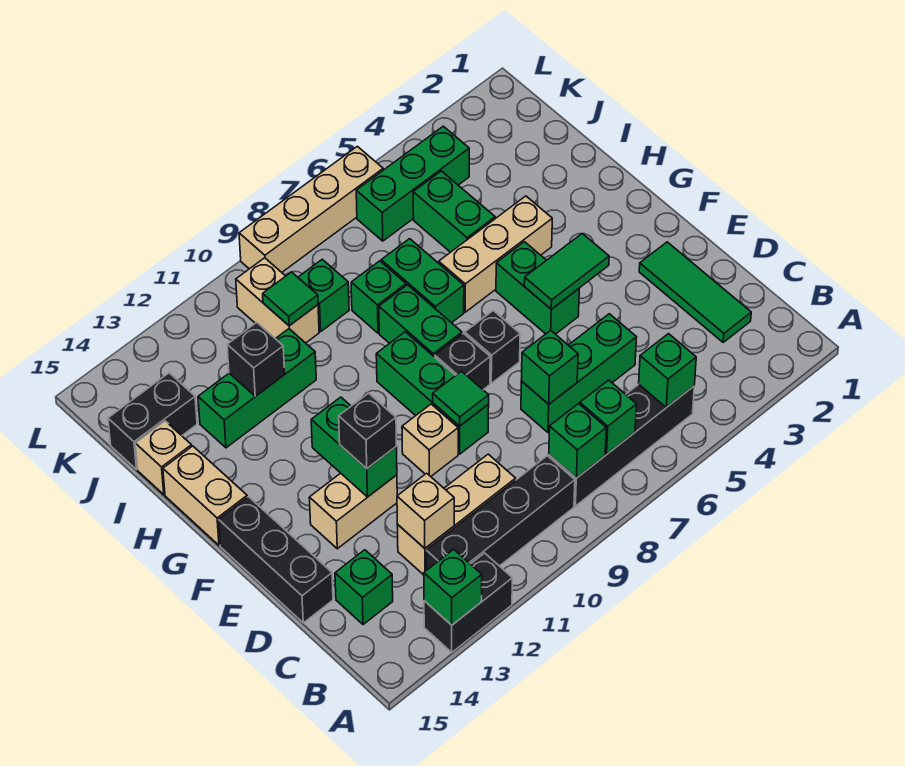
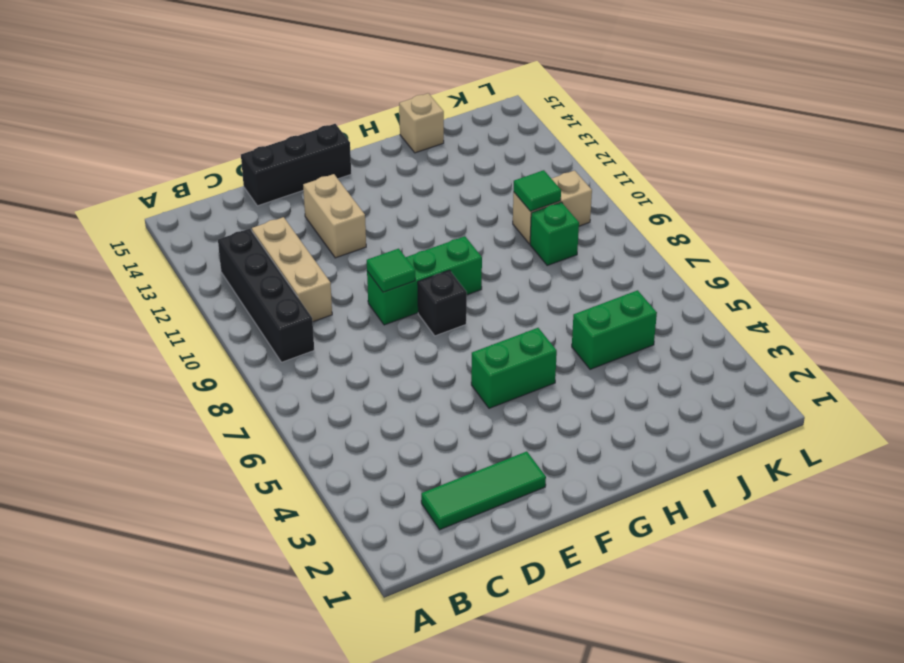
none -> black 1x2 brick [424,553,512,652]
none -> black 1x4 brick [549,384,694,506]
none -> green 1x1 brick [335,550,393,625]
none -> green 1x3 brick [521,314,637,432]

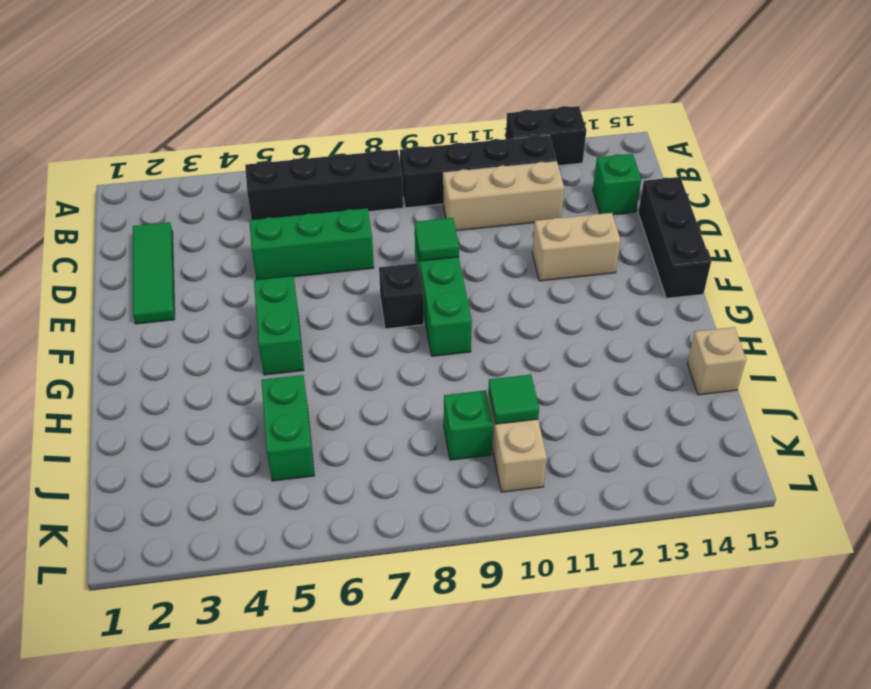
none -> tan 1x1 brick [402,404,458,476]
none -> black 1x1 brick [465,311,520,383]
none -> green 1x2 brick [379,285,462,357]
none -> tan 1x2 brick [163,446,247,545]

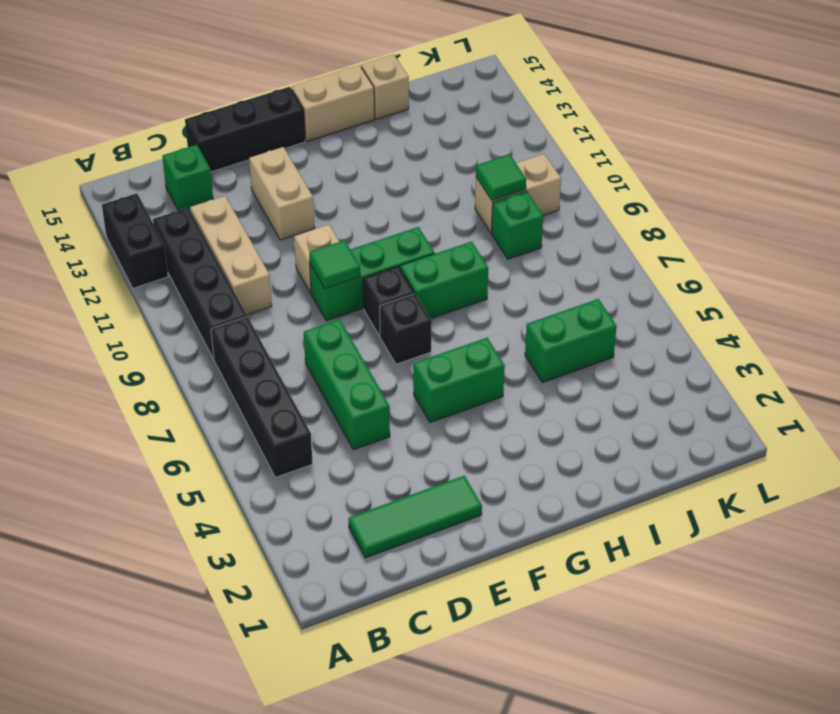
none -> tan 1x3 brick [439,196,552,312]
none -> green 1x2 brick [381,239,464,323]
none -> green 1x1 brick [351,261,406,333]
none -> green 1x3 brick [198,329,316,448]

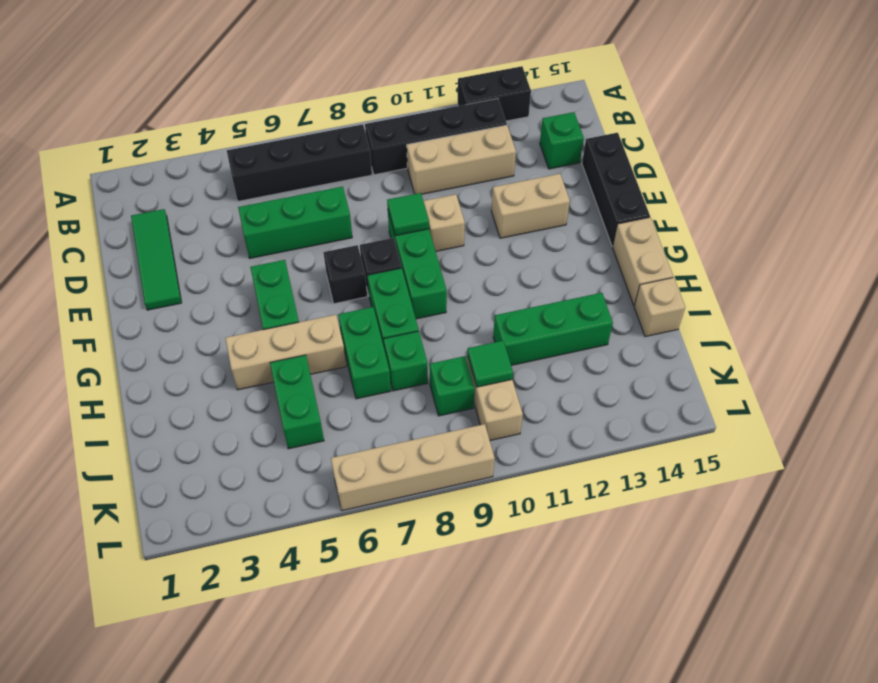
none -> black 1x2 brick [108,373,197,469]
none -> green 1x3 brick [356,126,469,241]
none -> green 1x1 brick [424,549,482,625]
none -> green 1x1 brick [639,334,696,408]

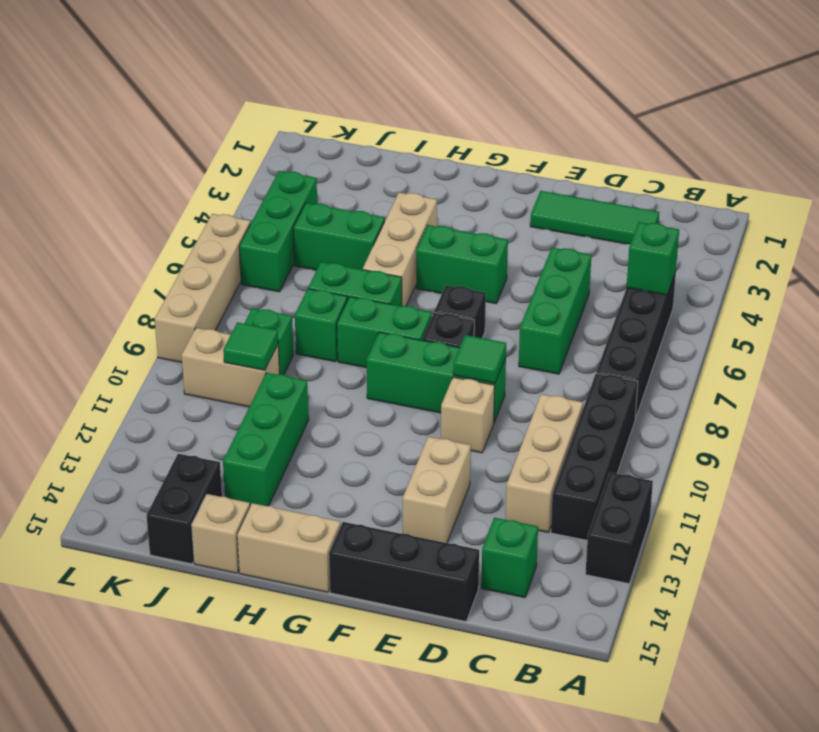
none -> green 1x1 brick [424,549,482,625]
none -> green 1x1 brick [580,380,637,454]
none -> green 1x1 brick [549,404,606,478]
none -> tan 1x1 brick [397,473,454,548]

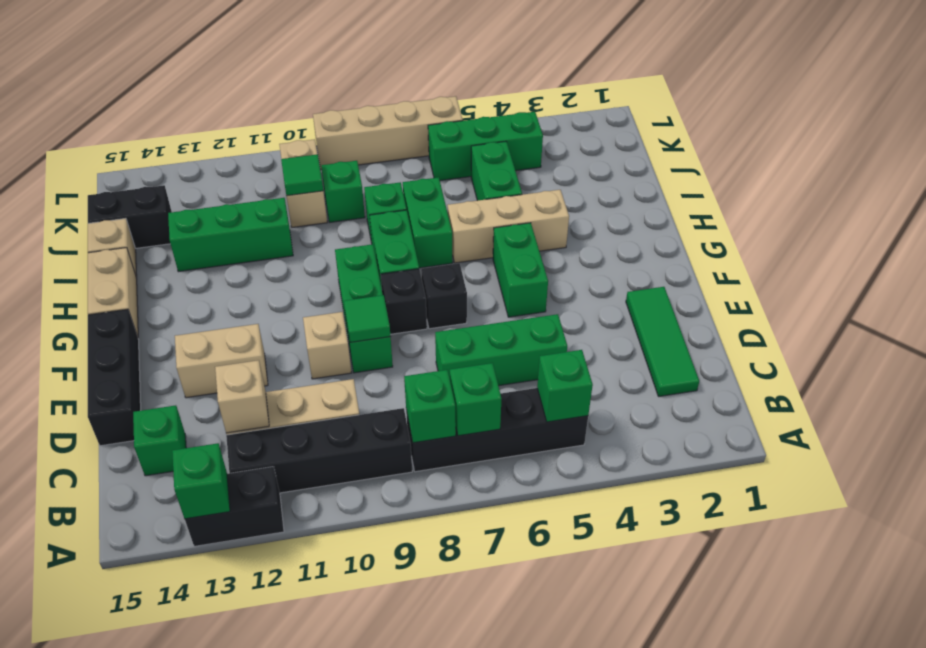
none -> green 1x1 brick [521,330,578,404]
none -> green 1x2 brick [311,397,397,497]
none -> green 1x2 tile [524,234,609,309]
none -> black 1x1 brick [227,323,285,396]

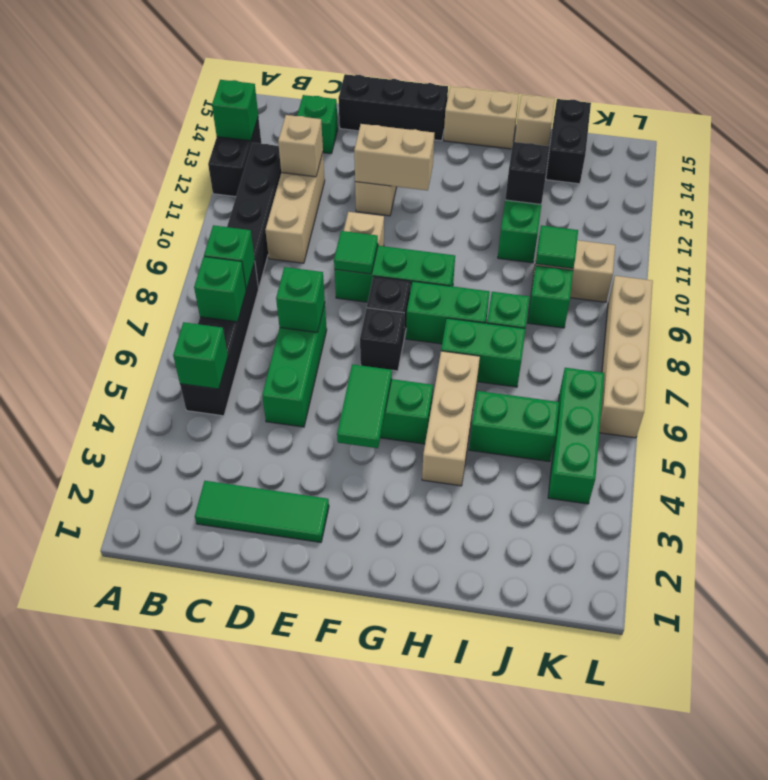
tan 1x2 brick [354,124,434,191] -> green 1x2 brick [311,397,397,497]
none -> black 1x1 brick [339,393,396,468]

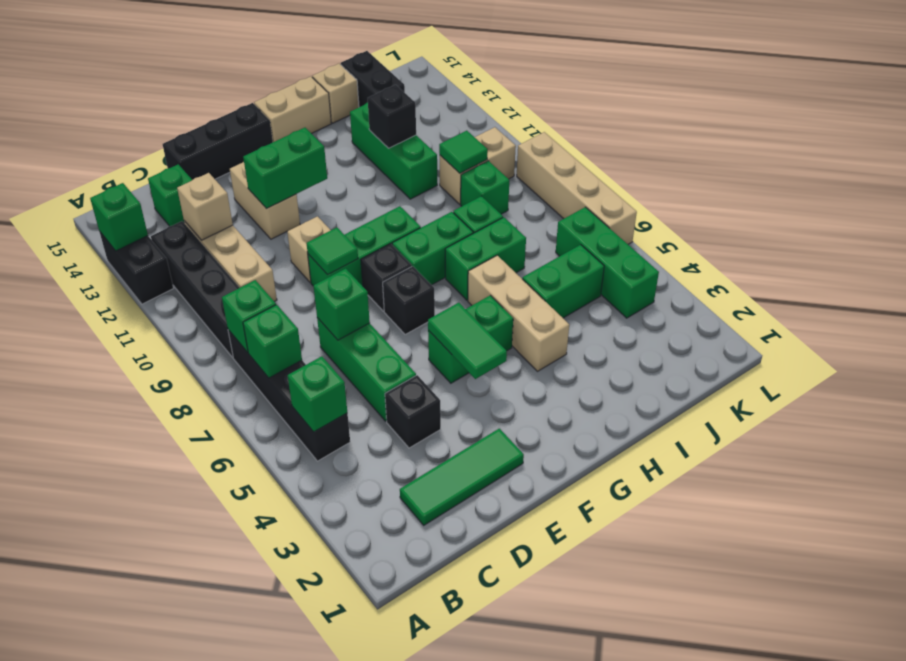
black 1x1 brick [385,375,441,448] -> black 1x1 brick moved to [339,393,396,468]

